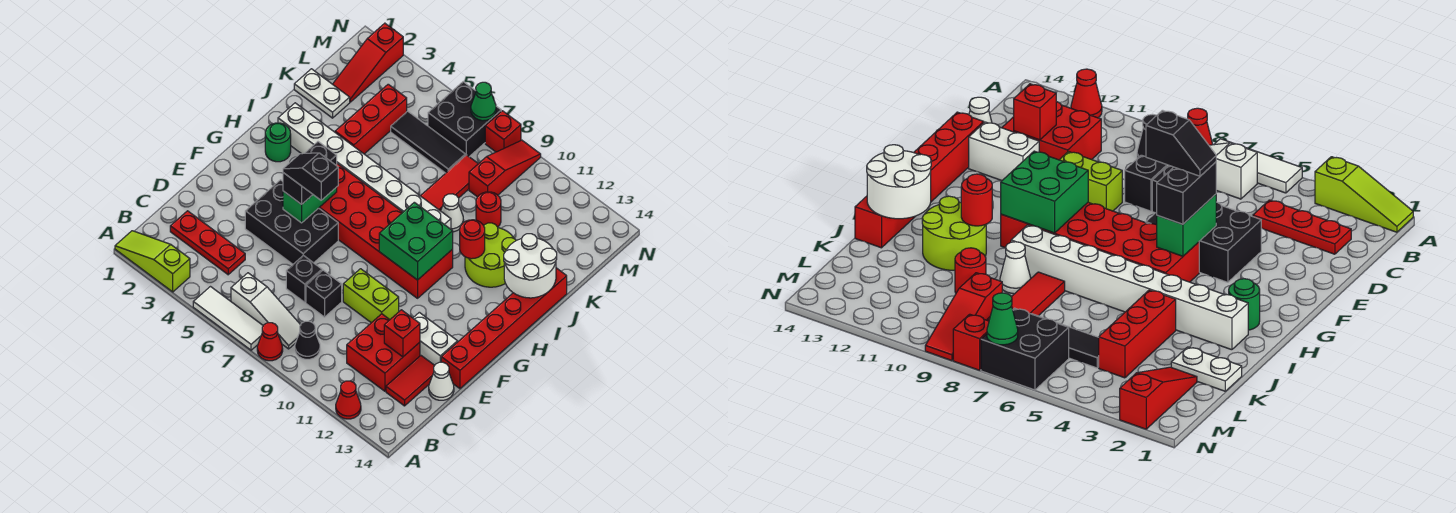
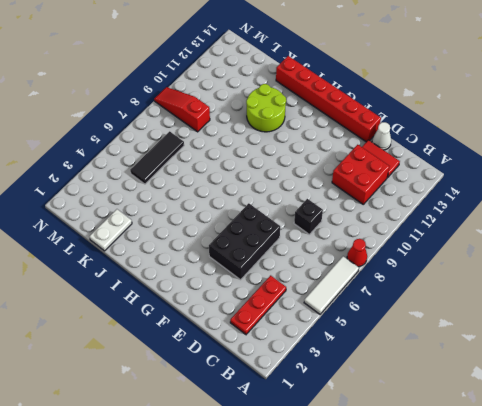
none -> lime 1x3 slope [115,231,190,292]
none -> red 1x1 cone [336,381,361,419]
none -> white 1x3 slope [231,273,300,349]
none -> black 1x1 cone [295,321,320,359]

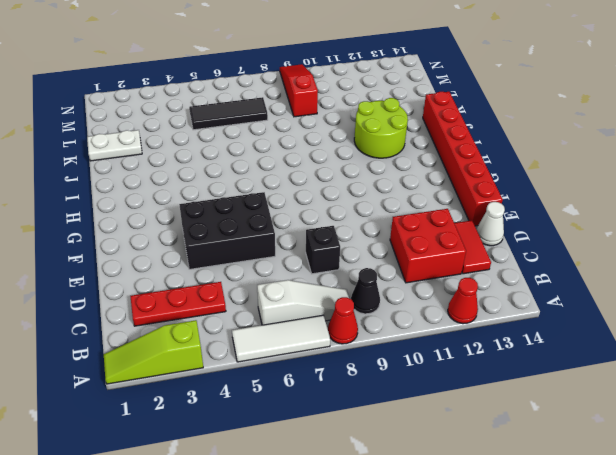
none -> black 1x1 brick [286,255,322,302]
none -> lime 1x2 brick [343,269,399,323]
none -> white 1x2 brick [413,312,457,365]
none -> red 2x6 brick [319,164,453,298]

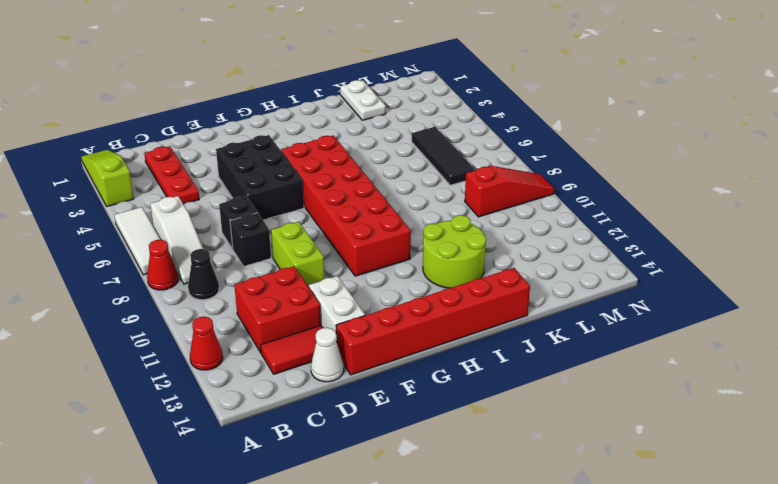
none -> green 1x1 round brick [265,123,291,162]
none -> white 1x8 brick [278,103,451,229]
none -> red 1x3 brick [335,84,407,154]
none -> red 1x3 tile [421,155,478,211]

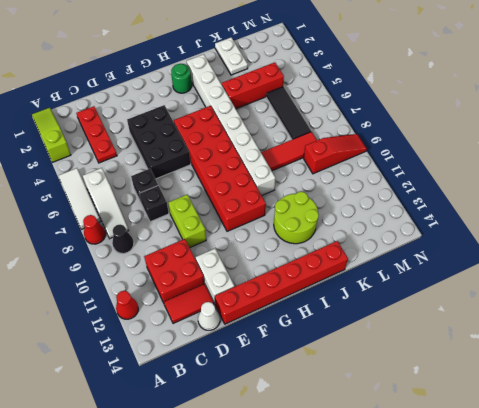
none -> white 1x1 cone [441,194,464,232]
none -> red 1x1 round brick [476,192,501,227]
none -> red 1x3 slope [333,23,403,102]
none -> black 2x2 brick [428,82,501,157]

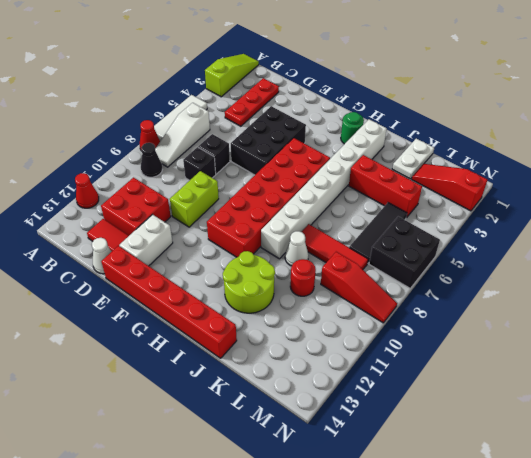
none -> red 1x1 brick [485,111,521,152]
none -> red 1x1 brick [384,310,420,357]
none -> green 1x2 brick [283,187,337,223]
none -> green 2x2 brick [379,202,453,280]

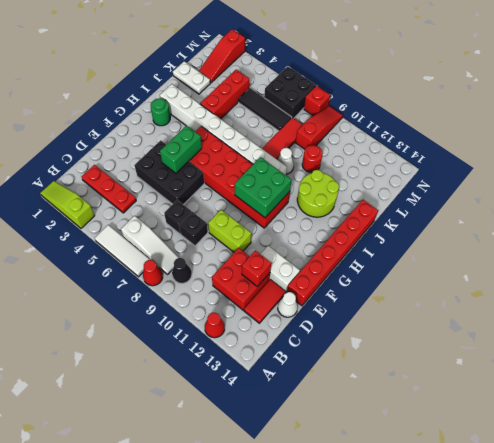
none -> red 1x1 round brick [460,220,485,259]
none -> white 2x2 round brick [504,234,557,298]
none -> green 1x1 cone [471,82,496,121]
none -> black 1x2 brick [283,142,337,204]

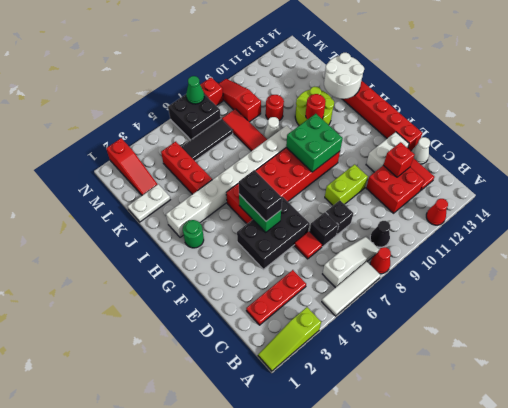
red 1x1 tile [295,231,322,259] -> none
none -> black 1x2 slope [283,153,338,200]

